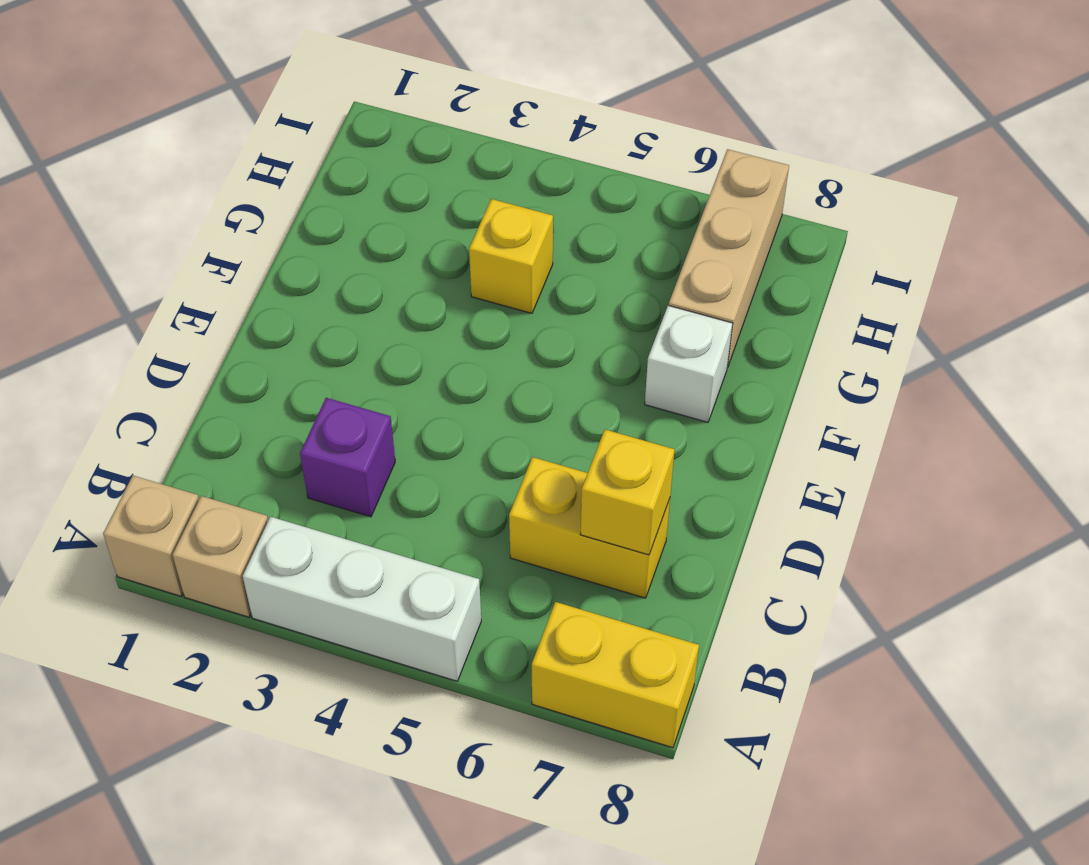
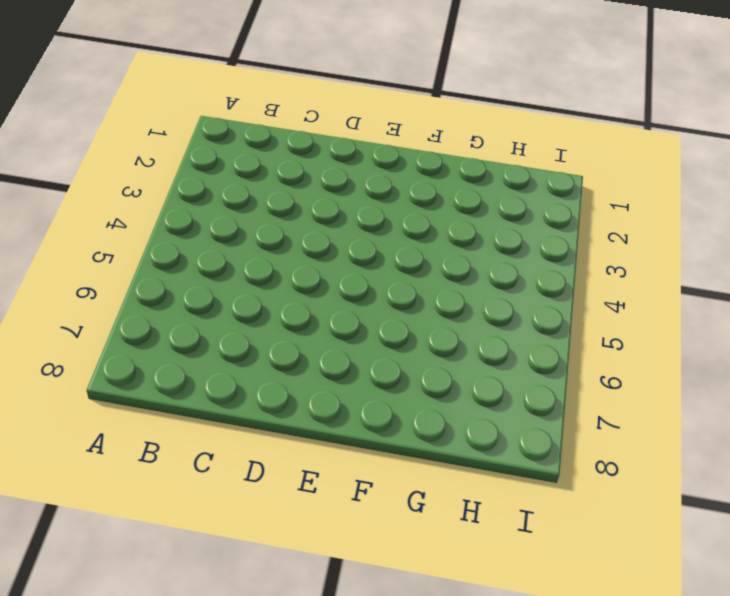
none -> tan 1x1 brick [103,476,199,596]
none -> tan 1x1 brick [173,496,268,617]

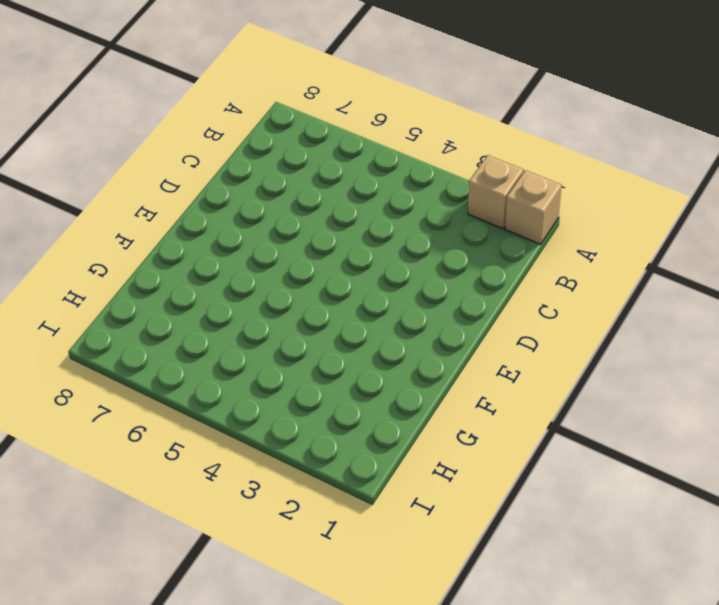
none -> white 1x3 brick [243,517,481,681]
none -> yellow 1x2 brick [532,602,699,748]

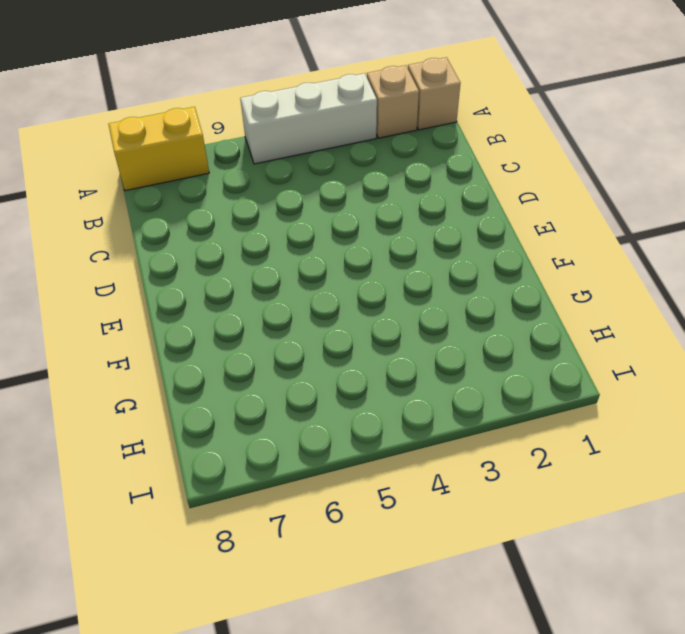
none -> purple 1x1 brick [300,398,395,517]
none -> yellow 1x2 brick [509,457,670,598]

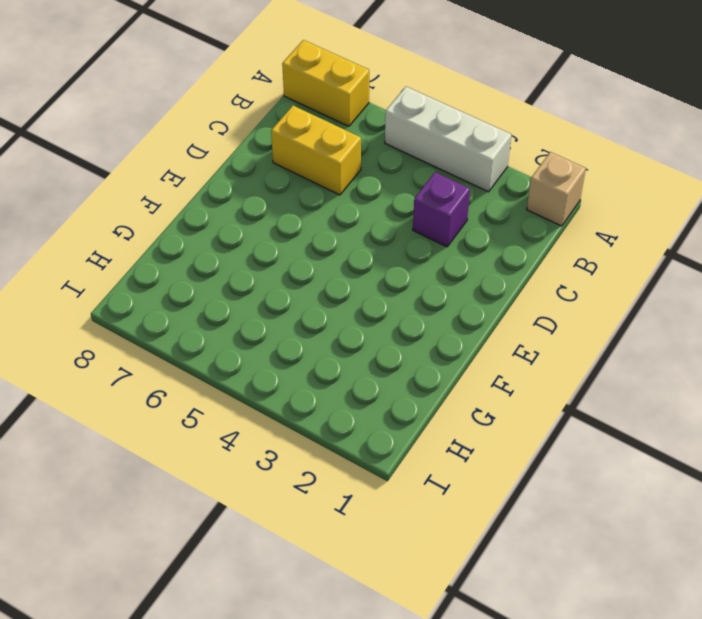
none -> tan 1x1 brick [173,496,268,617]
none -> white 1x1 brick [645,305,733,422]

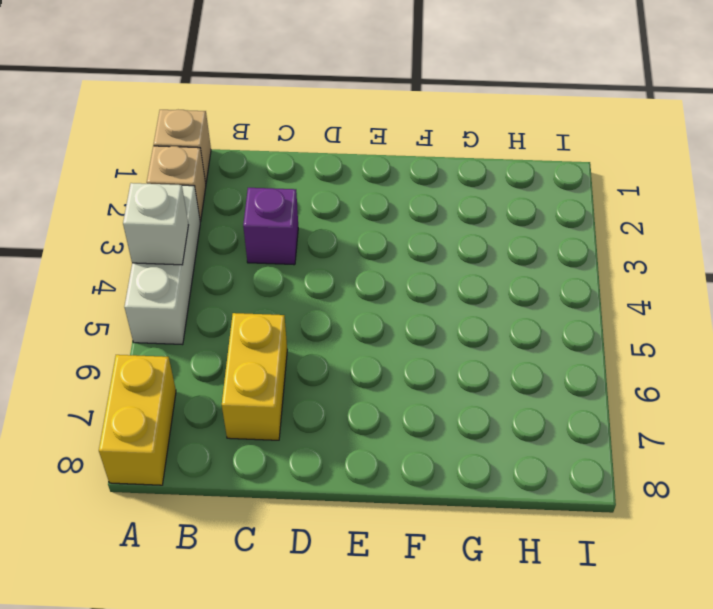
white 1x1 brick [123,183,189,265] -> white 1x1 brick moved to [645,305,733,422]
none -> yellow 1x1 brick [469,199,553,313]
none -> tan 1x3 brick [669,149,789,368]

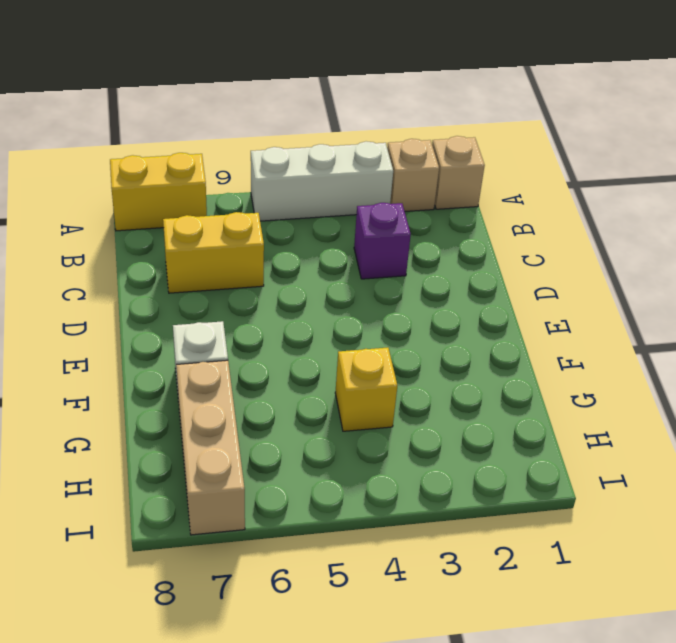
none -> yellow 1x1 brick [580,430,675,555]

